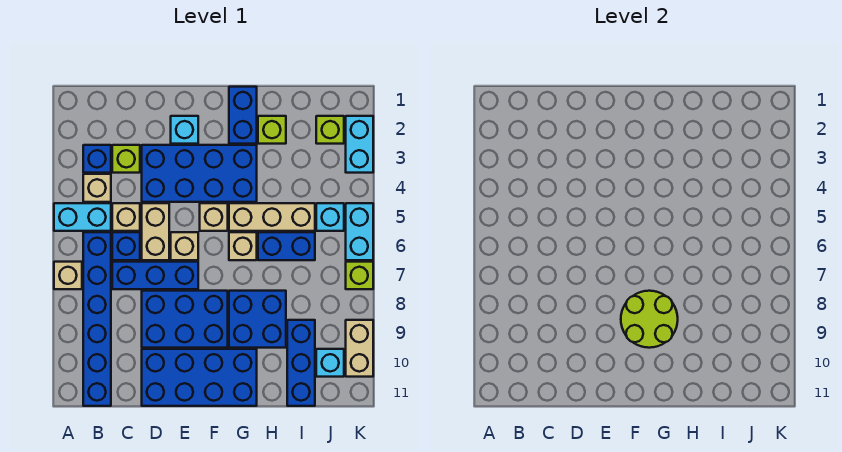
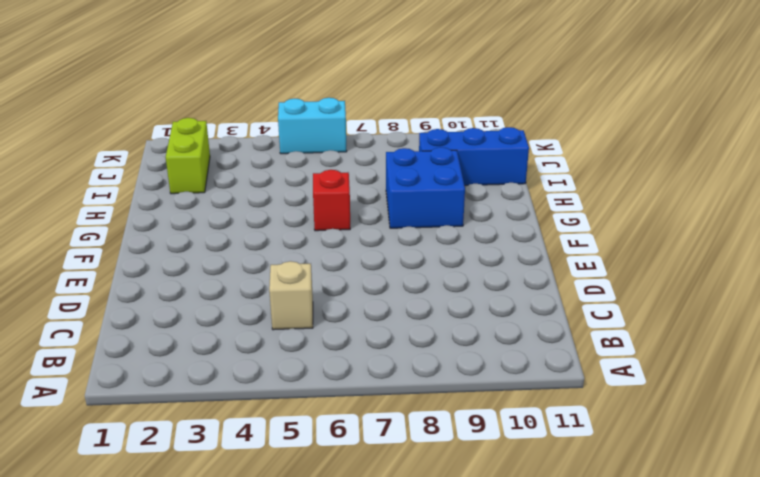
red 1x1 brick [313,170,350,231] -> tan 1x1 brick [229,232,257,260]
lime 1x2 brick [166,118,210,194] -> lime 1x1 brick [316,116,344,144]
none -> cyan 1x2 brick [54,203,111,231]
none -> tan 1x1 brick [54,262,82,289]
none -> blue 1x1 brick [83,145,111,173]
none -> tan 1x1 brick [83,174,111,202]

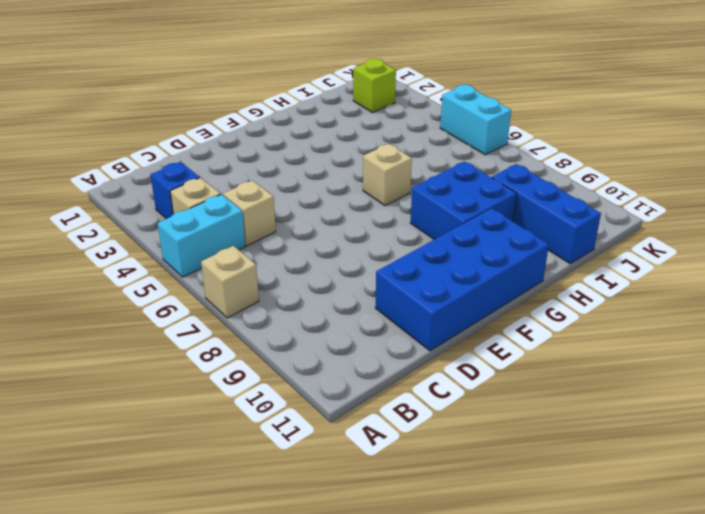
none -> blue 1x6 brick [83,232,111,406]
none -> lime 1x1 brick [112,145,140,173]
none -> blue 1x1 brick [112,232,140,260]
none -> blue 1x3 brick [112,262,198,289]

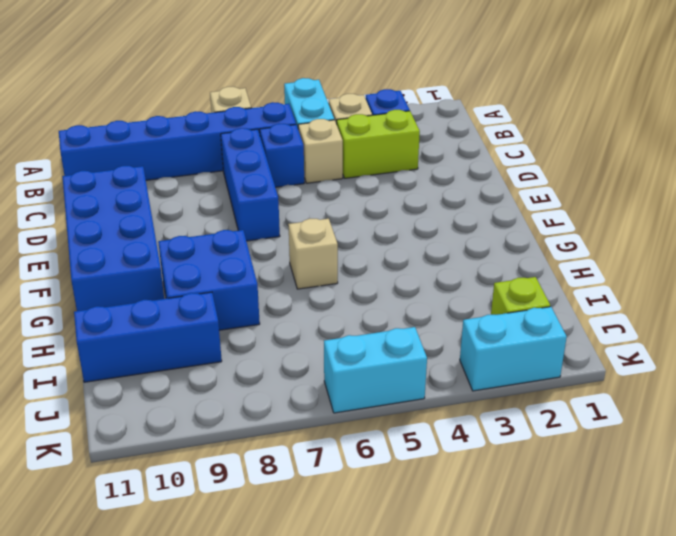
lime 1x2 brick [337,110,420,178] -> lime 1x1 brick [112,145,140,173]
none -> blue 2x4 brick [142,145,257,202]
none -> tan 1x2 brick [142,203,169,260]
none -> blue 2x3 brick [142,291,228,348]
none -> cyan 1x1 brick [171,116,198,144]

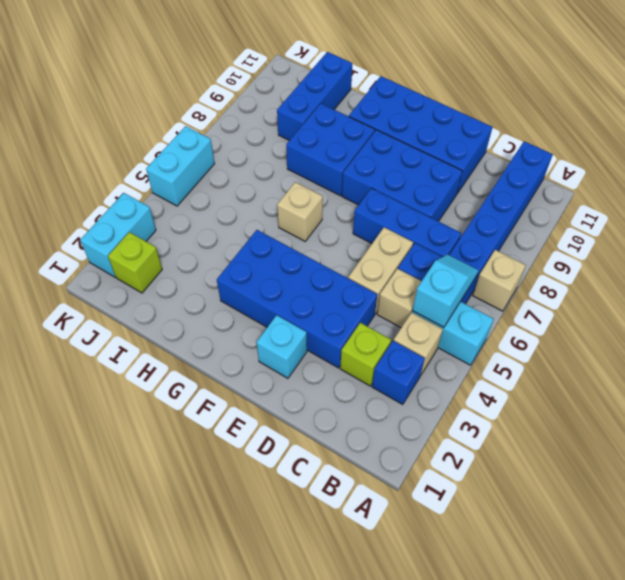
cyan 1x2 slope [412,254,479,328] -> none
none -> tan 1x1 brick [171,232,198,260]
none -> tan 1x1 brick [200,203,228,231]
none -> blue 1x2 brick [229,87,257,144]
none -> tan 1x3 brick [229,203,315,231]

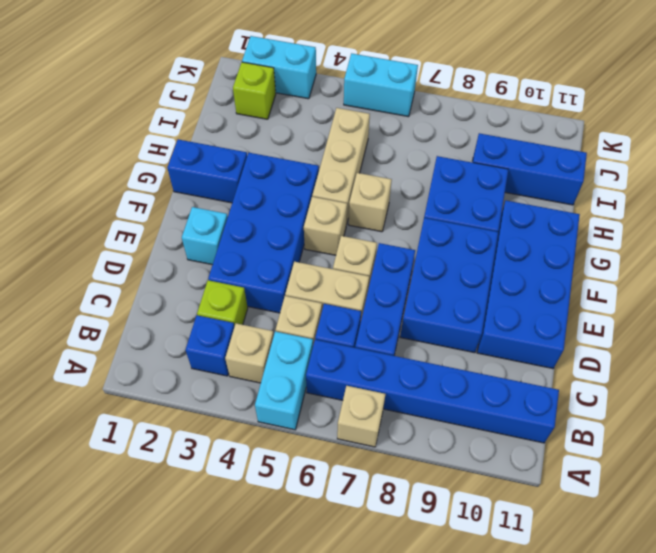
none -> lime 1x1 brick [258,116,286,144]
none -> blue 1x2 brick [258,232,315,260]
none -> cyan 1x1 brick [316,203,344,231]
none -> cyan 1x1 brick [316,349,344,377]

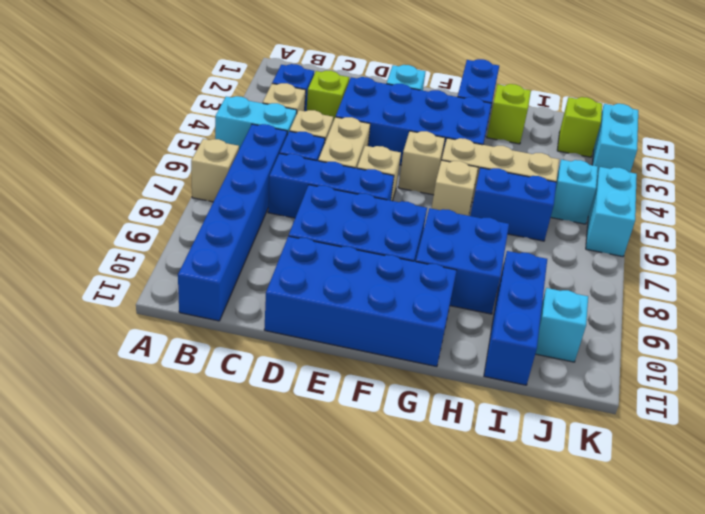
none -> lime 1x1 brick [346,262,373,289]
none -> tan 1x2 brick [346,320,373,377]
none -> lime 2x2 round brick [621,291,678,348]

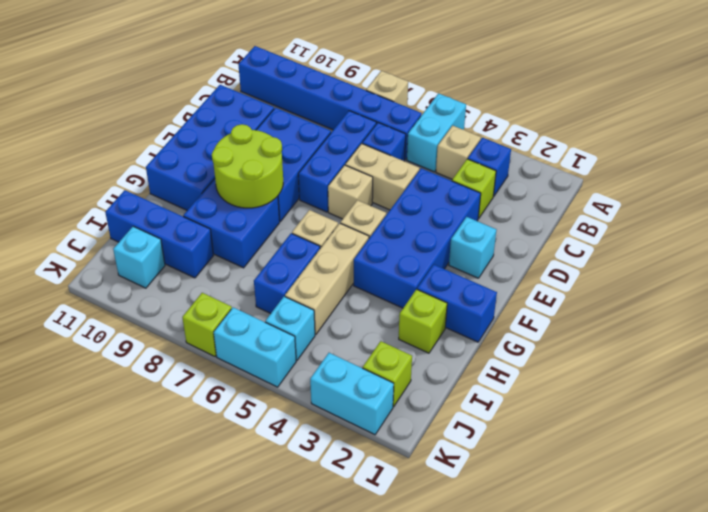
none -> tan 1x1 brick [112,203,140,231]
none -> tan 1x2 brick [346,320,373,377]

